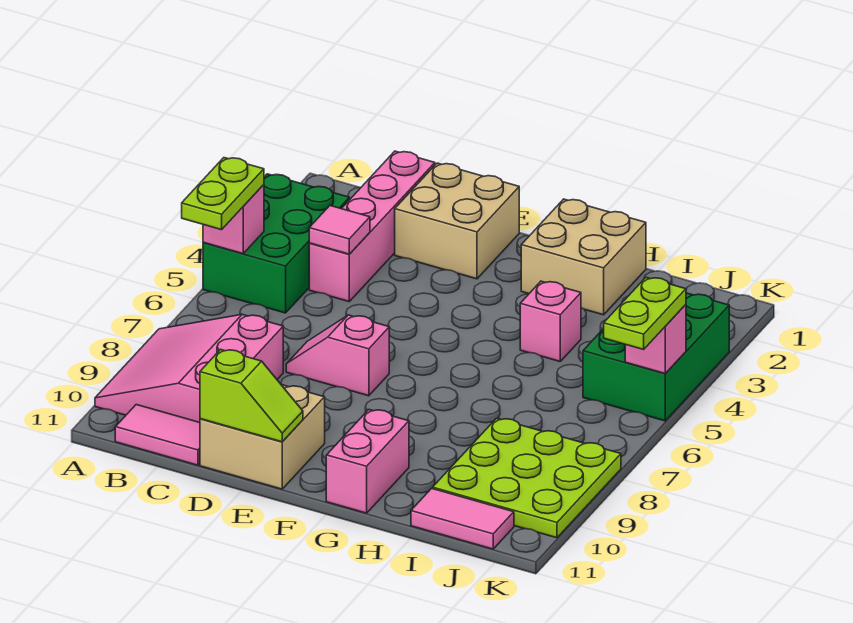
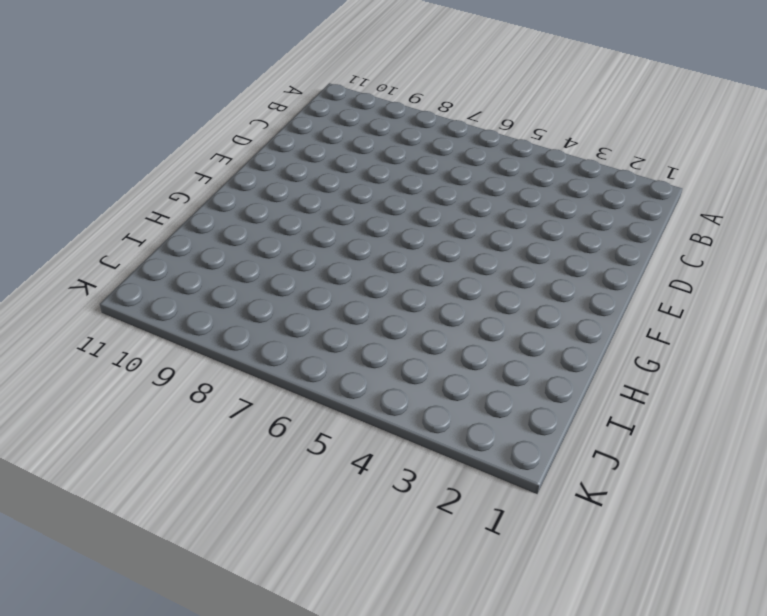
none -> green 2x3 brick [203,174,349,313]
none -> pink 3x3 slope [95,314,283,422]
none -> pink 1x2 tile [115,405,200,465]

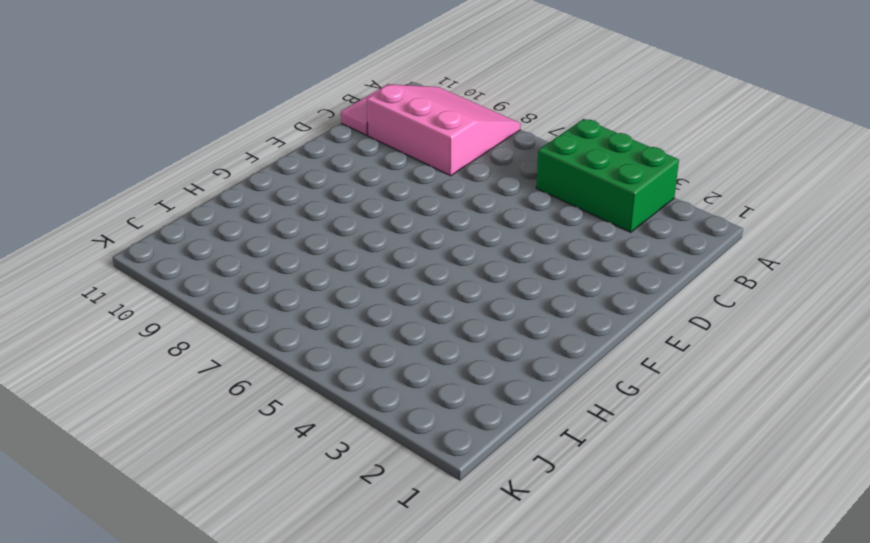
none -> pink 1x4 brick [309,151,435,302]
none -> tan 2x2 brick [395,163,519,279]
none -> pink 1x2 slope [286,315,389,396]

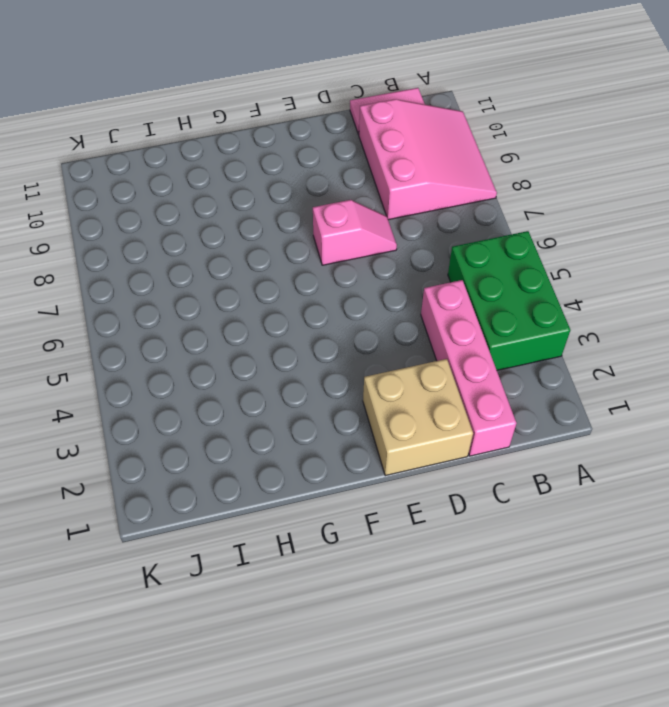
none -> tan 2x2 brick [200,385,325,489]
none -> tan 2x2 brick [521,199,646,315]
none -> pink 1x2 brick [326,410,409,513]

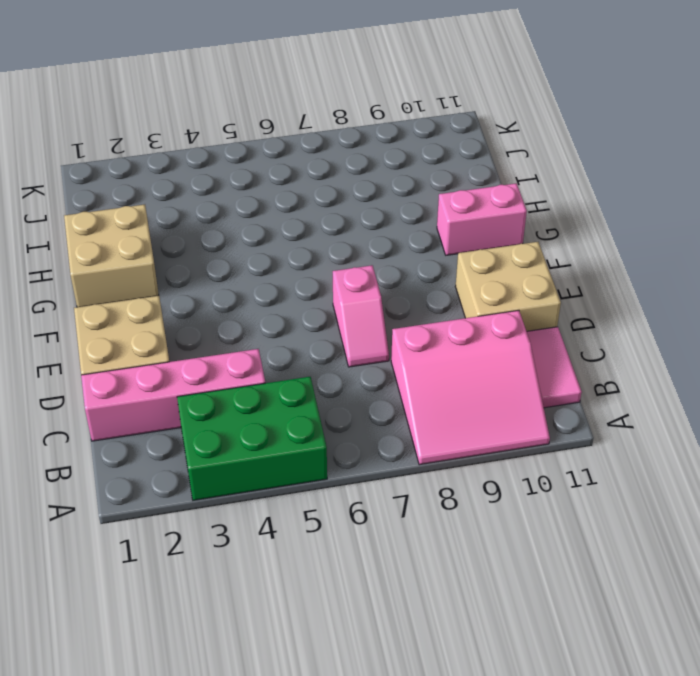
none -> pink 1x1 brick [520,281,581,361]
none -> lime 3x3 plate [433,418,621,538]
none -> pink 1x2 tile [411,488,514,549]

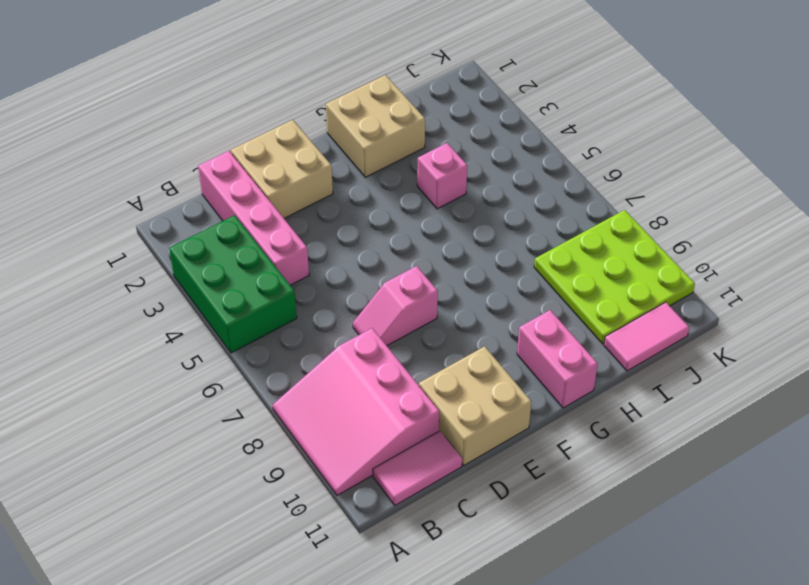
none -> green 2x3 brick [583,293,729,421]
none -> pink 1x1 brick [203,185,264,254]
none -> pink 1x1 tile [309,206,370,254]

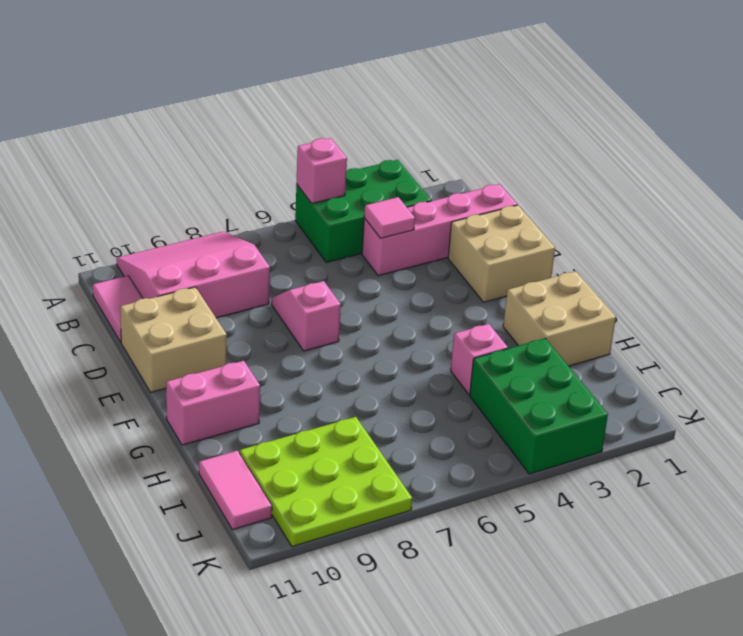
green 2x3 brick [470,338,608,474] -> green 2x3 brick turned to [583,293,729,421]
none -> lime 1x2 slope [200,349,303,442]
none -> pink 1x1 brick [625,305,686,373]
none -> lime 1x2 plate [182,158,264,230]

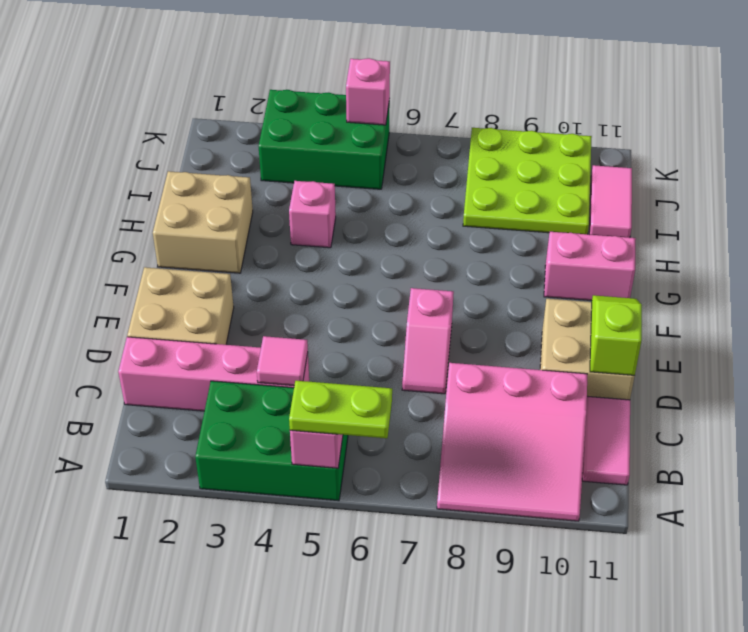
none -> lime 1x2 plate [604,277,686,349]

